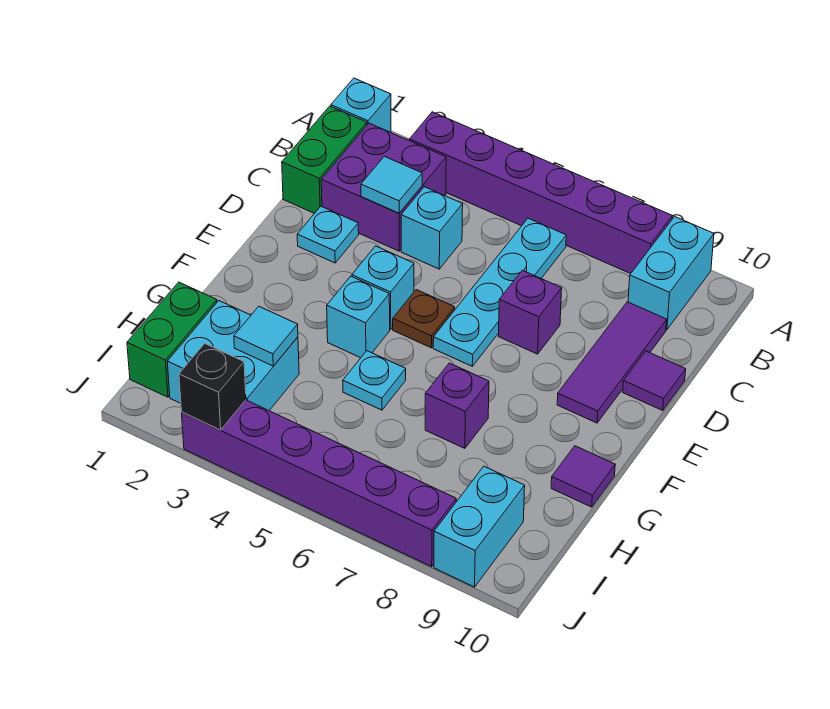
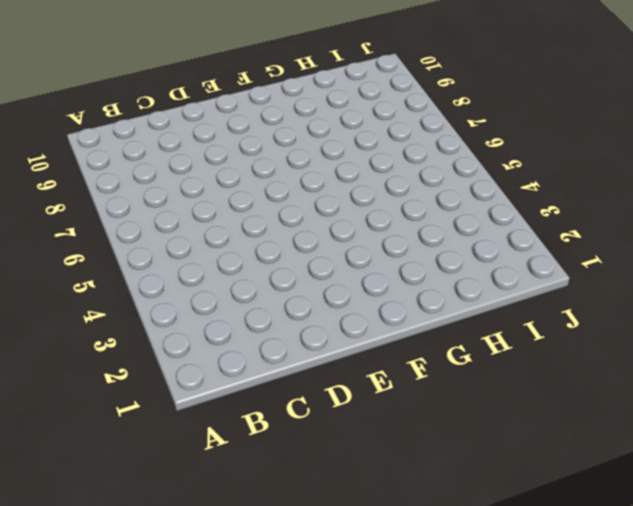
none -> cyan 1x1 brick [331,78,391,132]
none -> purple 1x6 brick [410,112,672,274]
none -> cyan 1x2 brick [628,217,714,330]

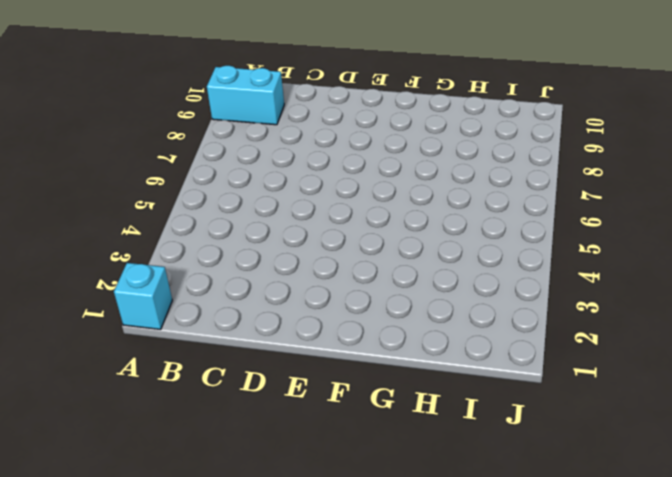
none -> purple 1x6 brick [410,112,672,274]
none -> green 1x2 brick [282,106,367,214]
none -> purple 2x2 brick [321,123,446,251]

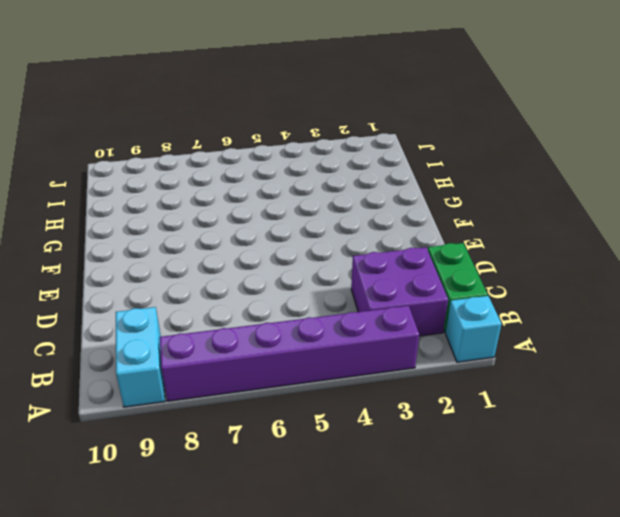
none -> cyan 1x4 plate [433,218,566,366]
none -> cyan 1x1 brick [401,187,463,269]
none -> purple 1x3 tile [557,302,667,423]

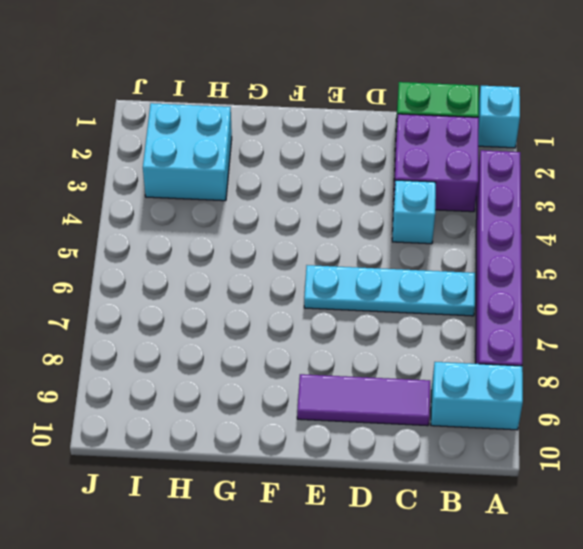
none -> cyan 1x1 plate [297,206,359,263]
none -> purple 1x1 brick [499,270,562,354]
none -> purple 1x1 tile [623,351,686,411]

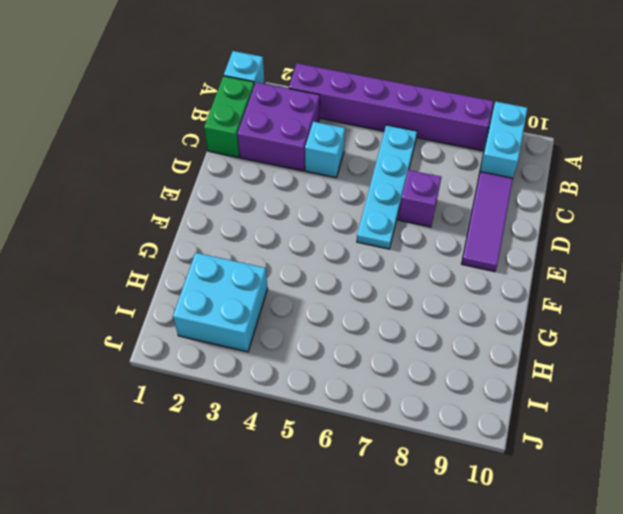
none -> cyan 1x1 plate [297,206,359,263]
none -> purple 1x1 tile [623,351,686,411]
none -> cyan 1x1 brick [352,246,414,329]

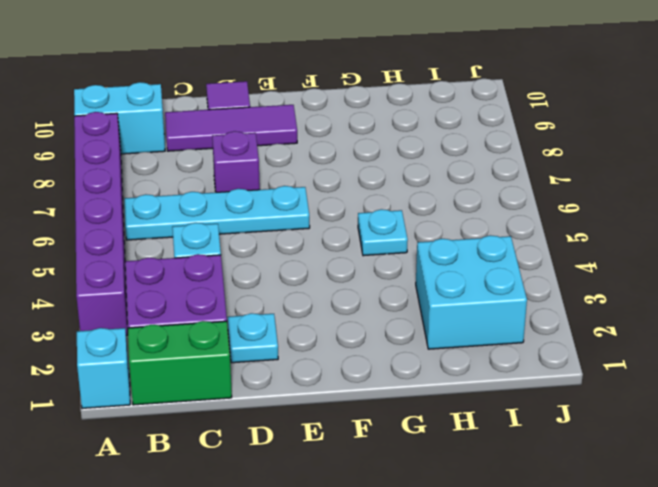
none -> cyan 1x1 brick [352,246,414,329]
none -> brown 1x1 plate [393,290,455,348]
none -> cyan 1x1 brick [327,276,390,358]

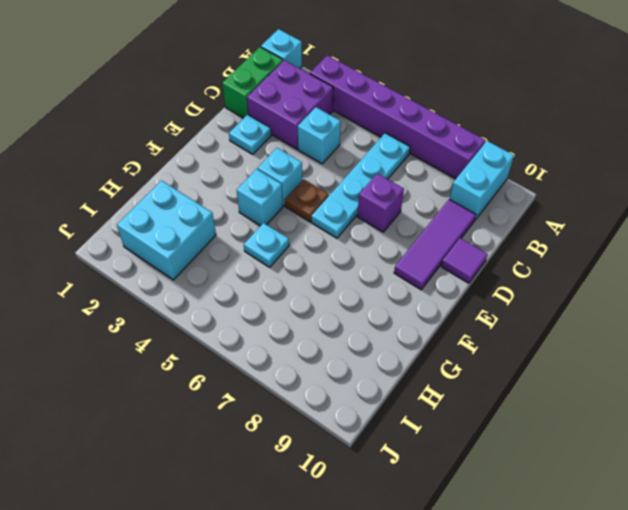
none -> purple 1x1 brick [425,363,489,448]
none -> purple 1x1 tile [551,446,615,507]
none -> green 1x2 brick [127,282,217,397]

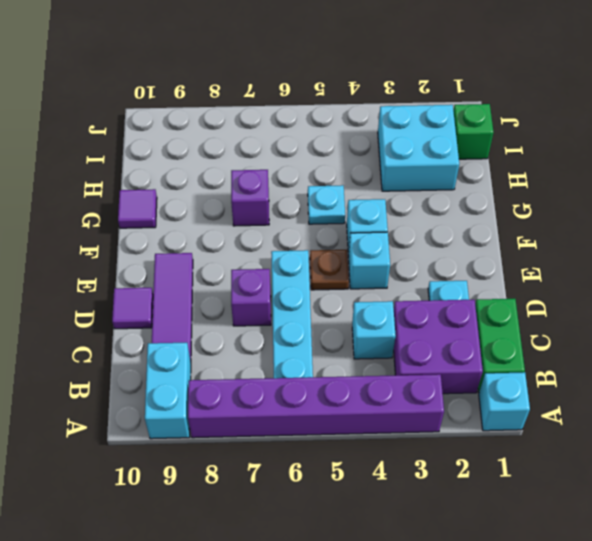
green 1x1 brick [453,104,494,159] -> green 1x2 brick [127,282,217,397]
none -> cyan 1x2 brick [434,466,525,587]
none -> purple 1x6 brick [182,400,456,567]
none -> cyan 1x1 tile [361,156,422,213]

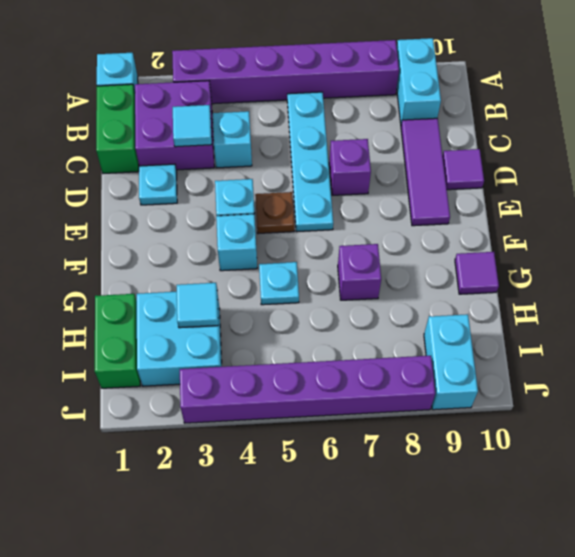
none -> black 1x1 brick [179,344,246,430]

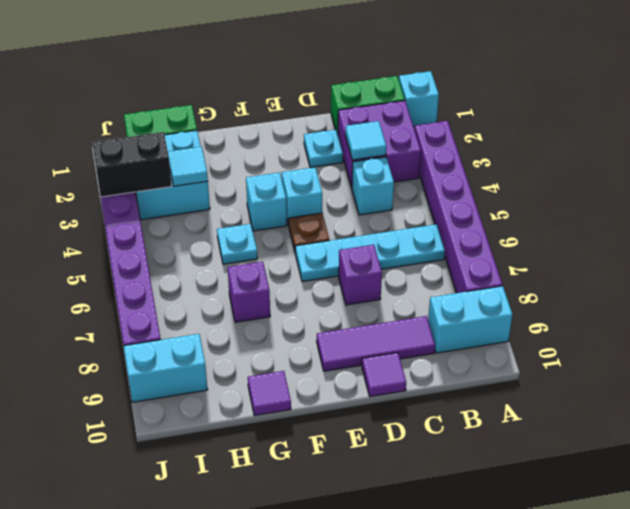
black 1x2 brick [92,132,172,197] -> black 1x1 brick [179,344,246,430]

